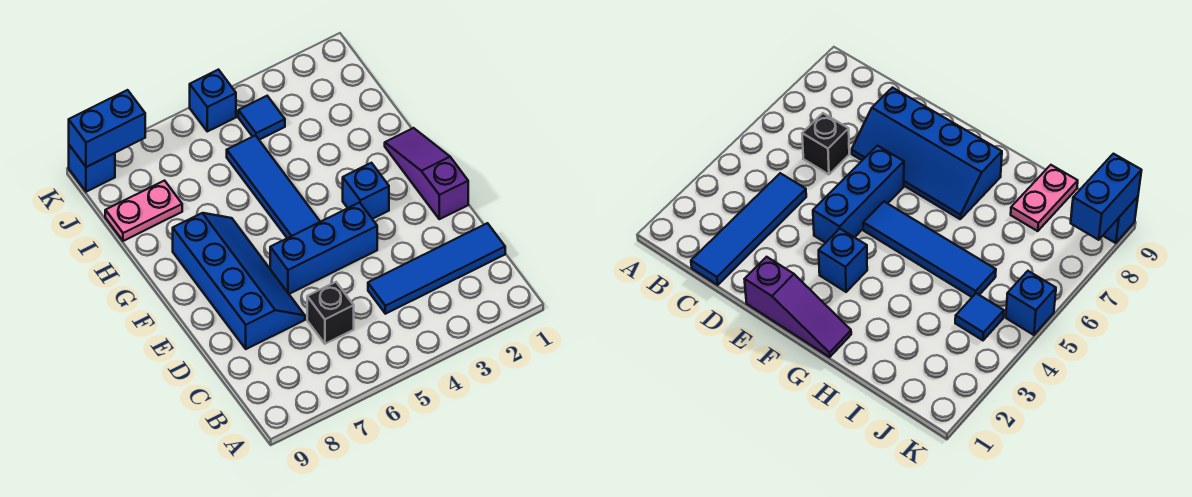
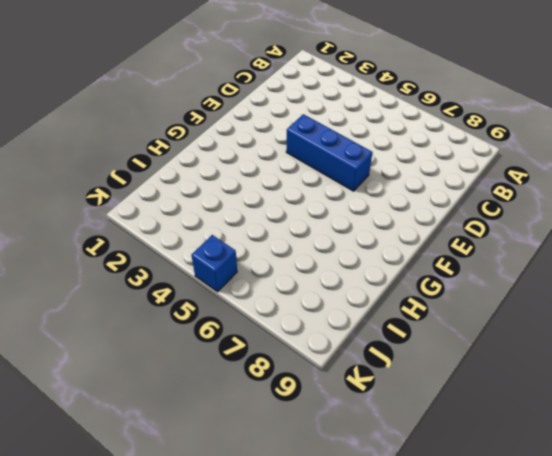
none -> blue 1x4 tile [368,223,505,314]
none -> black 1x1 brick [307,282,354,344]
none -> blue 2x4 slope [173,213,305,349]

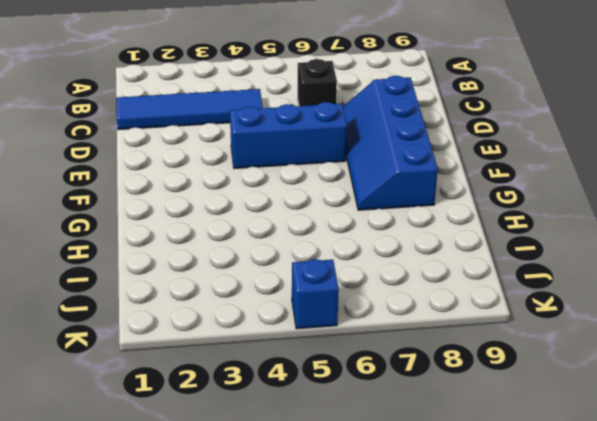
none -> purple 1x3 slope [385,128,468,219]
none -> blue 1x1 brick [343,163,389,219]
none -> blue 1x4 tile [227,135,320,238]

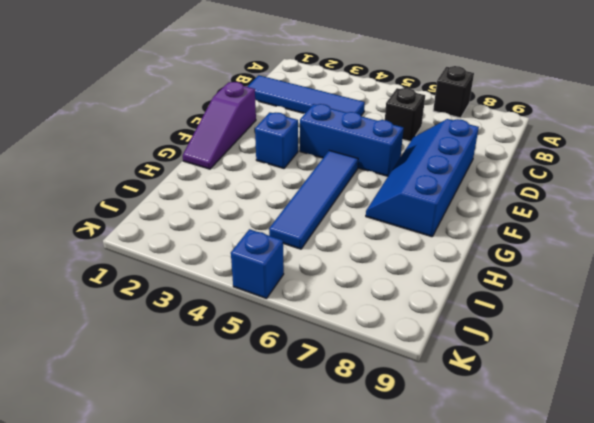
black 1x1 brick [433,66,474,118] -> none
none -> pink 1x2 plate [105,181,182,241]
none -> blue 1x1 tile [238,96,285,140]
none -> blue 1x1 brick [69,145,115,192]

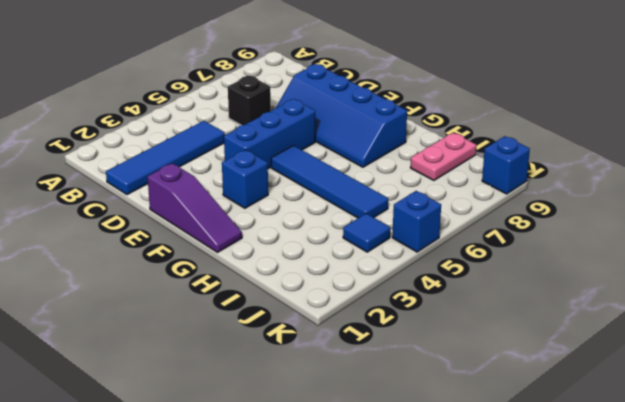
none -> blue 1x2 brick [69,90,145,167]

